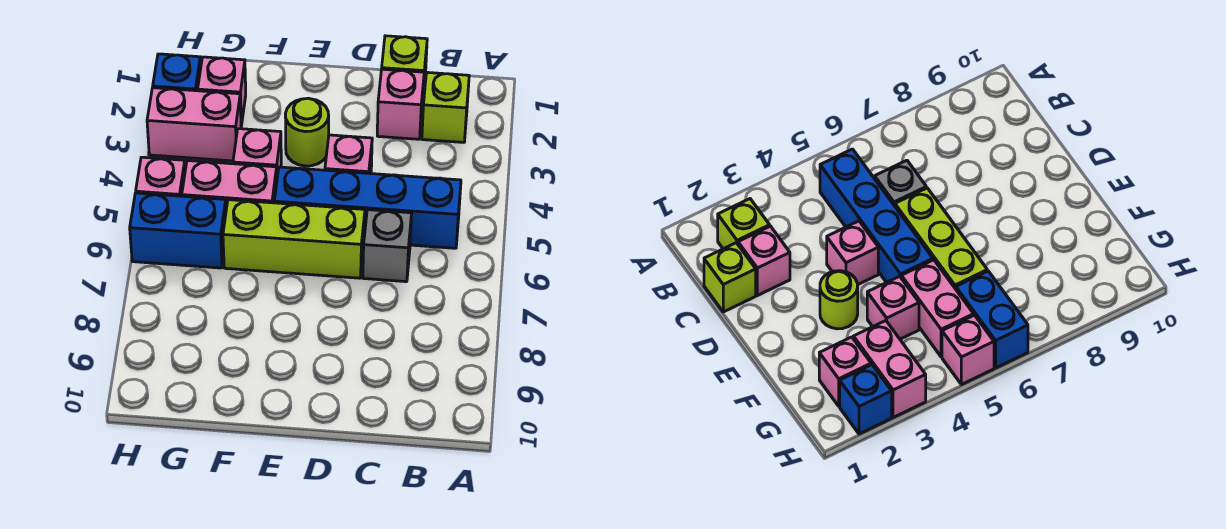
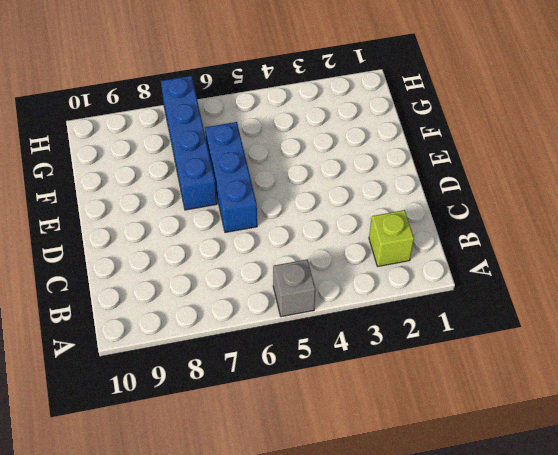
grey 1x1 brick [273,260,316,317] -> grey 1x1 brick moved to [363,210,412,282]
blue 1x3 brick [205,122,257,233] -> lime 1x3 brick [223,200,365,278]
blue 1x4 brick [161,76,217,210] -> blue 1x4 brick moved to [274,167,461,248]
none -> lime 1x1 brick [382,36,427,97]
none -> pink 1x1 brick [377,69,424,139]
none -> pink 1x1 brick [325,135,372,174]

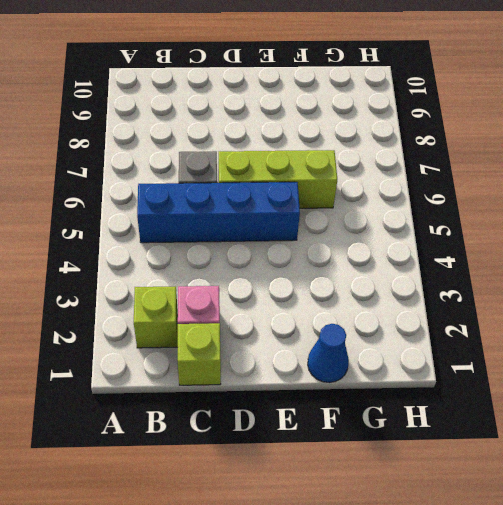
blue 1x1 cone [308,324,349,383] -> none
none -> pink 1x1 brick [325,135,372,174]
none -> lime 1x1 round brick [285,98,329,166]
none -> pink 1x1 brick [233,129,281,177]

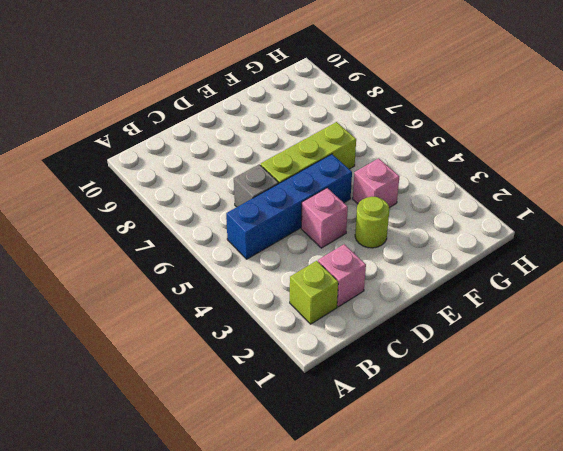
none -> lime 1x1 brick [382,36,427,97]
none -> pink 1x2 brick [182,161,277,209]
none -> pink 1x1 brick [198,57,246,126]

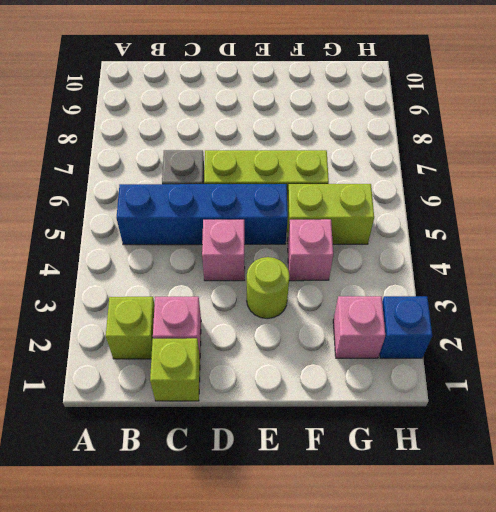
lime 1x2 brick [287,184,374,244] -> pink 1x2 brick [182,161,277,209]
none -> pink 1x2 brick [147,88,241,161]
none -> blue 1x2 brick [130,193,226,268]
none -> pink 1x1 brick [136,157,185,196]

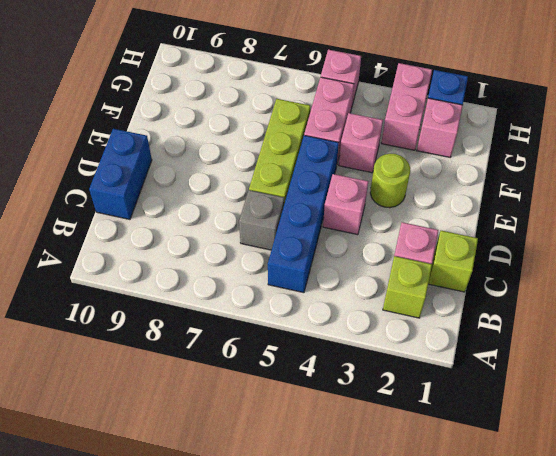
blue 1x2 brick [89,129,152,219] -> blue 1x2 brick moved to [130,193,226,268]

